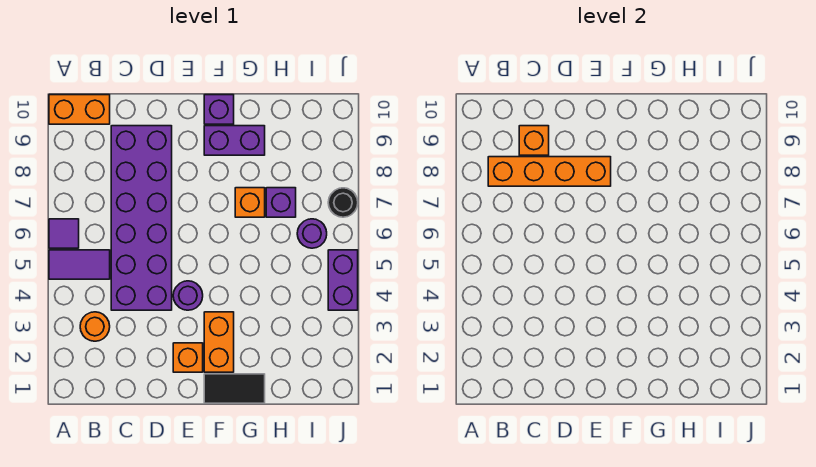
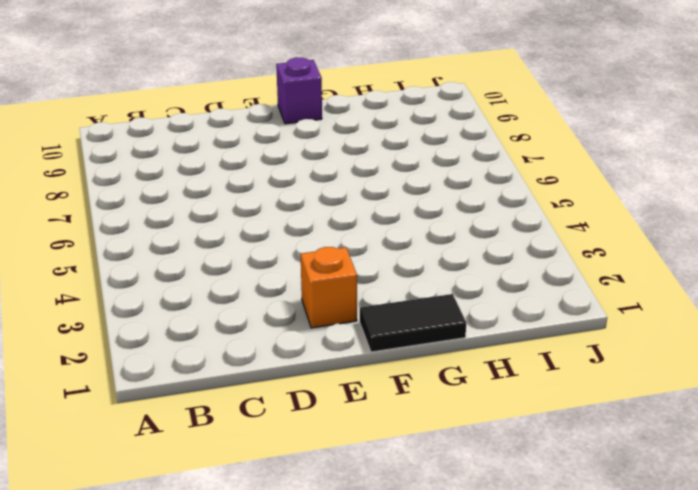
none -> purple 1x2 tile [49,250,110,279]
none -> purple 1x1 tile [49,219,79,248]
none -> orange 1x2 brick [49,95,110,124]

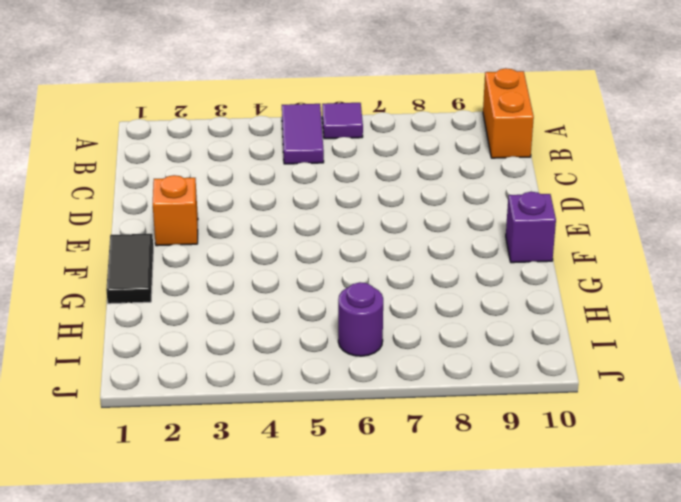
none -> orange 1x1 round brick [80,312,110,341]
none -> purple 2x6 brick [111,126,172,310]
none -> purple 1x1 round brick [173,281,203,310]

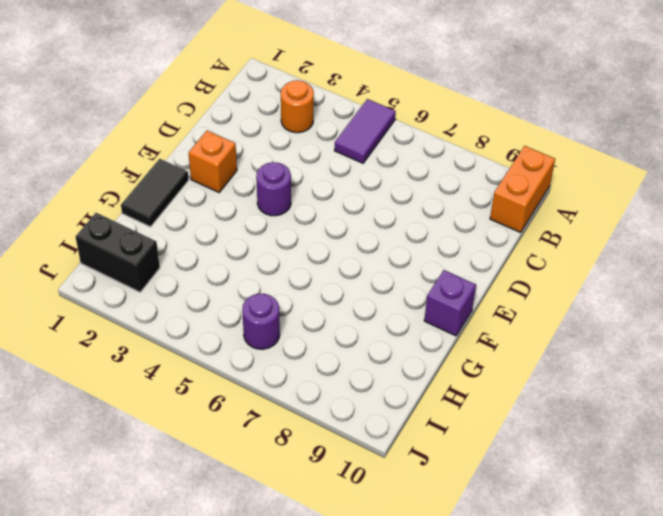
black 1x2 brick [75,213,160,292] -> none
none -> purple 1x1 tile [49,219,79,248]
none -> purple 2x6 brick [111,126,172,310]
none -> orange 1x2 brick [204,312,234,372]

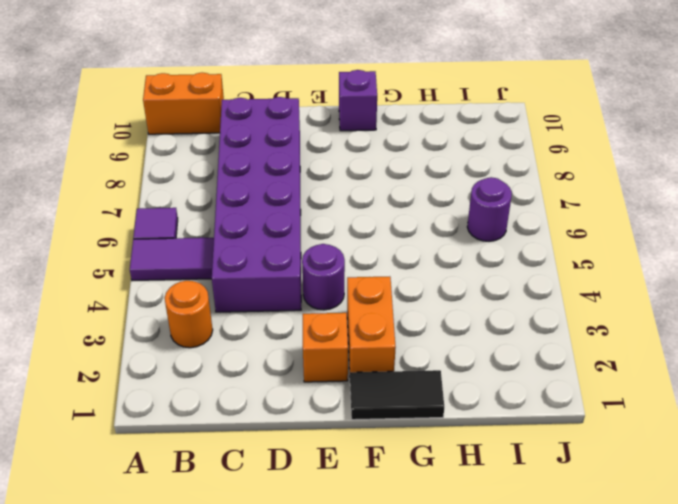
none -> purple 1x2 brick [204,126,265,155]
none -> orange 1x1 brick [235,188,265,217]
none -> purple 1x1 brick [266,188,296,217]

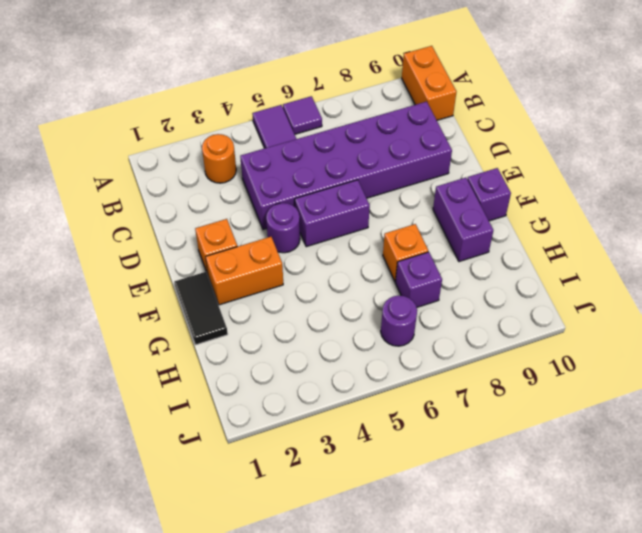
purple 1x2 brick [295,180,370,247] -> purple 1x2 brick moved to [328,250,358,310]
none -> black 1x1 round brick [328,188,358,217]
none -> orange 1x4 brick [488,157,611,186]
none -> orange 1x1 brick [519,126,549,155]

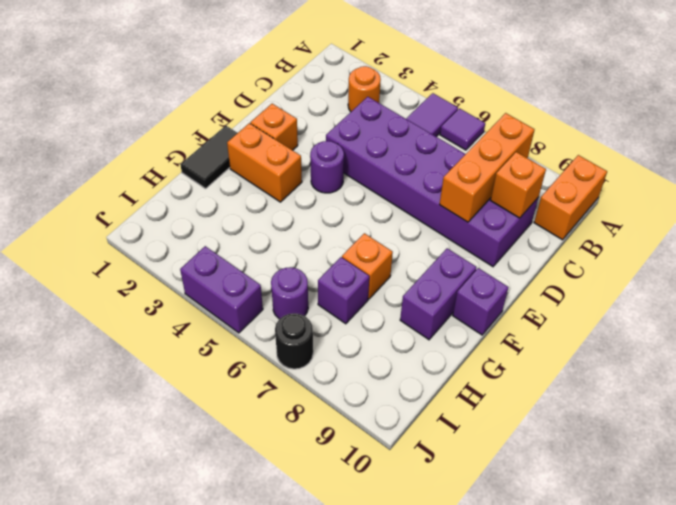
orange 1x3 brick [439,113,535,222] -> orange 1x4 brick [488,157,611,186]

